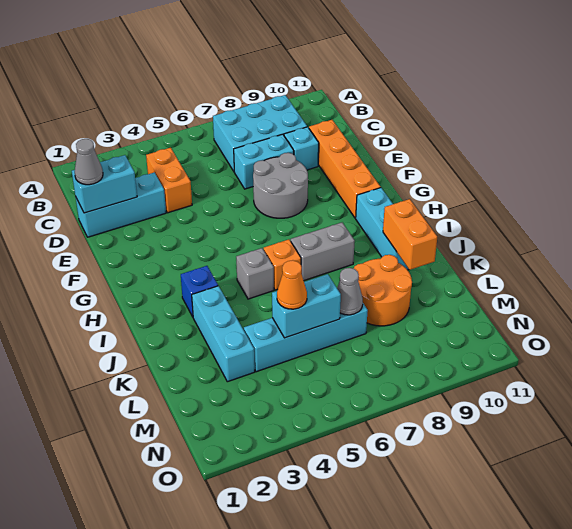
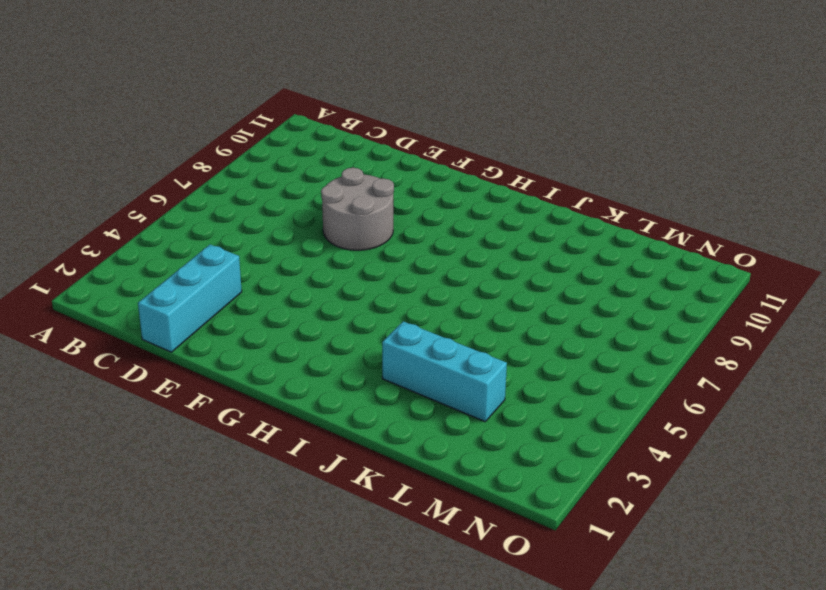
none -> cyan 2x3 brick [213,95,307,171]
none -> orange 1x2 brick [146,148,192,213]
none -> cyan 1x2 brick [234,134,294,189]

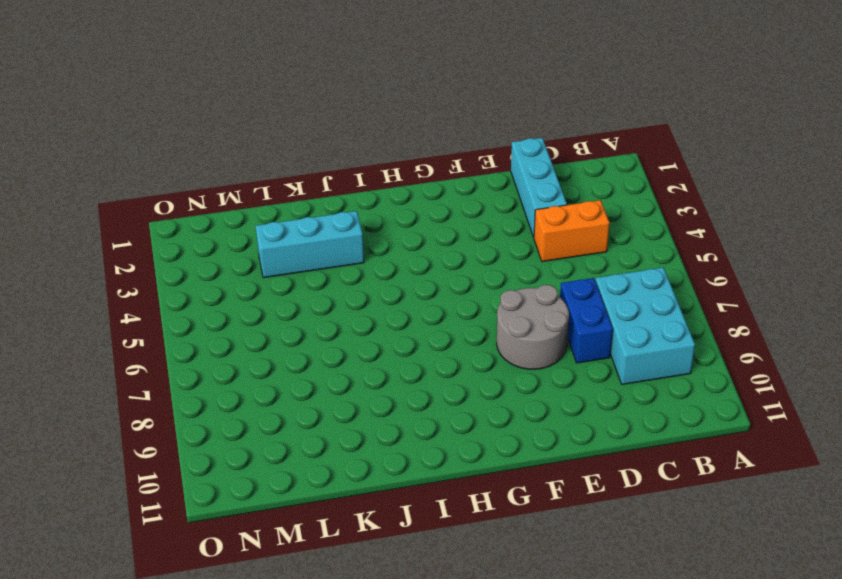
blue 1x2 brick [560,278,613,363] -> cyan 1x2 brick [234,134,294,189]
none -> cyan 1x1 brick [284,127,319,170]
none -> orange 1x4 brick [309,120,381,218]
none -> cyan 1x3 brick [356,188,409,270]

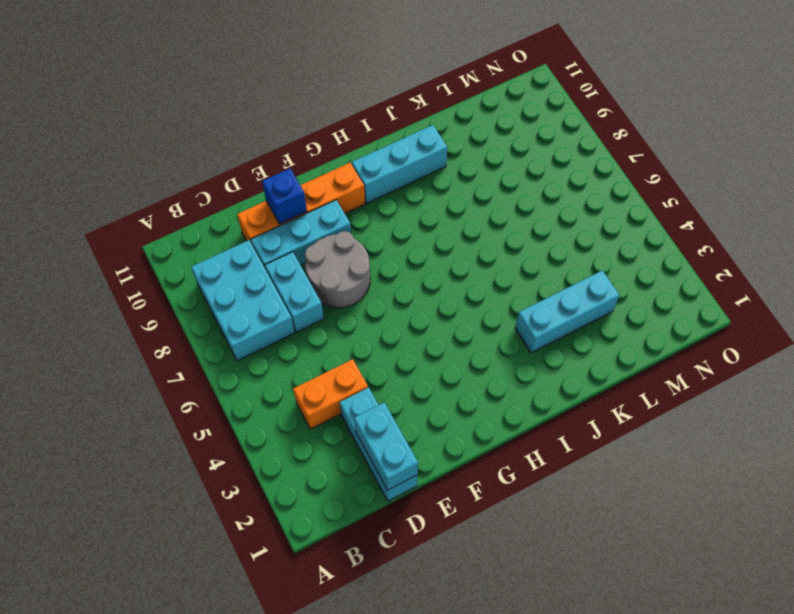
cyan 1x3 brick [251,200,351,270] -> cyan 1x1 brick [284,127,319,170]
blue 1x1 brick [262,169,307,224] -> blue 1x1 brick moved to [181,266,218,317]
none -> grey 1x1 brick [236,248,274,299]
none -> orange 1x1 brick [264,240,301,290]
none -> grey 1x2 brick [291,223,355,281]

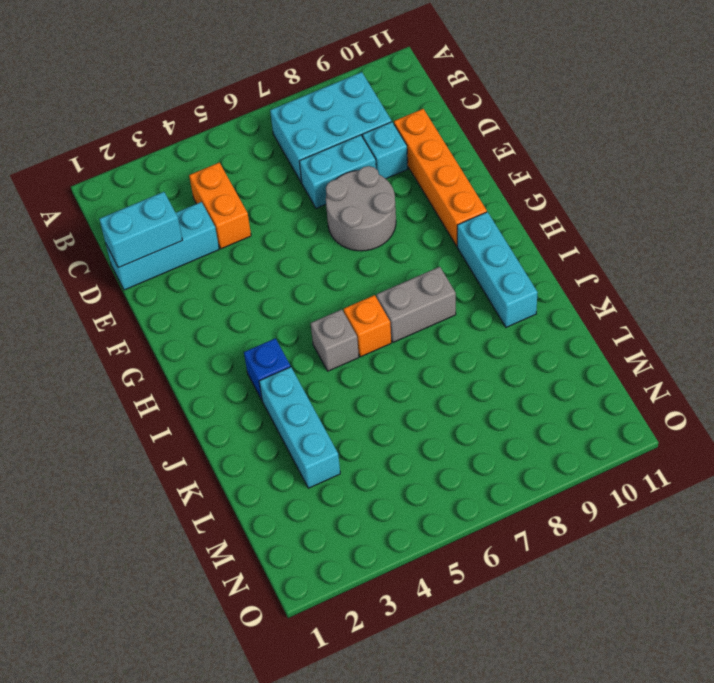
none -> orange 2x2 round brick [354,255,412,326]
none -> cyan 1x4 brick [244,303,368,372]
none -> orange 1x2 brick [383,199,437,270]

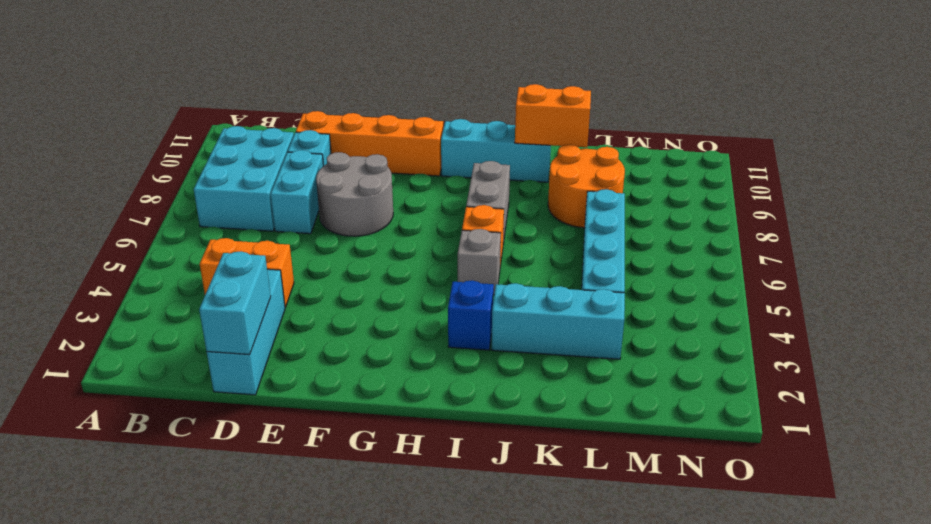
none -> cyan 1x2 brick [272,274,341,338]
none -> grey 1x1 cone [337,268,363,315]
none -> grey 1x1 cone [75,139,103,185]

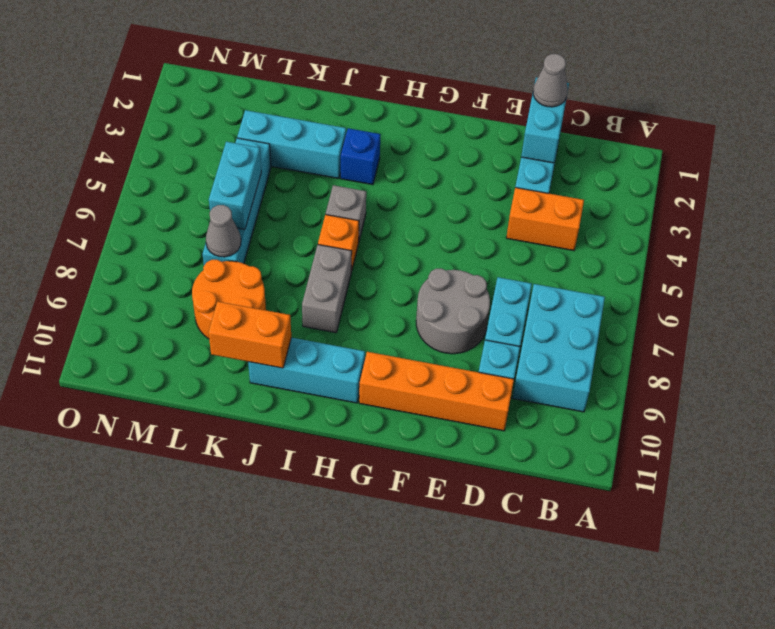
none -> orange 1x1 cone [277,260,307,309]

